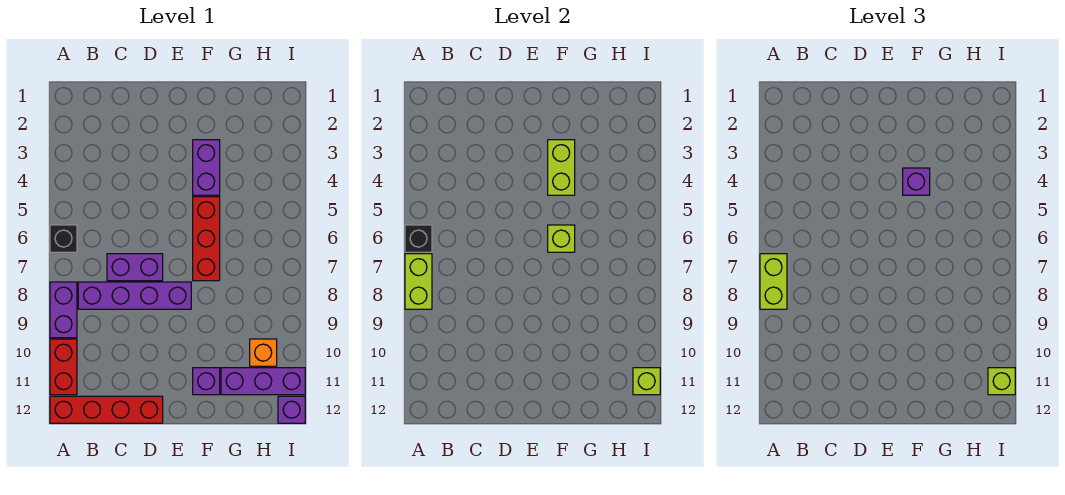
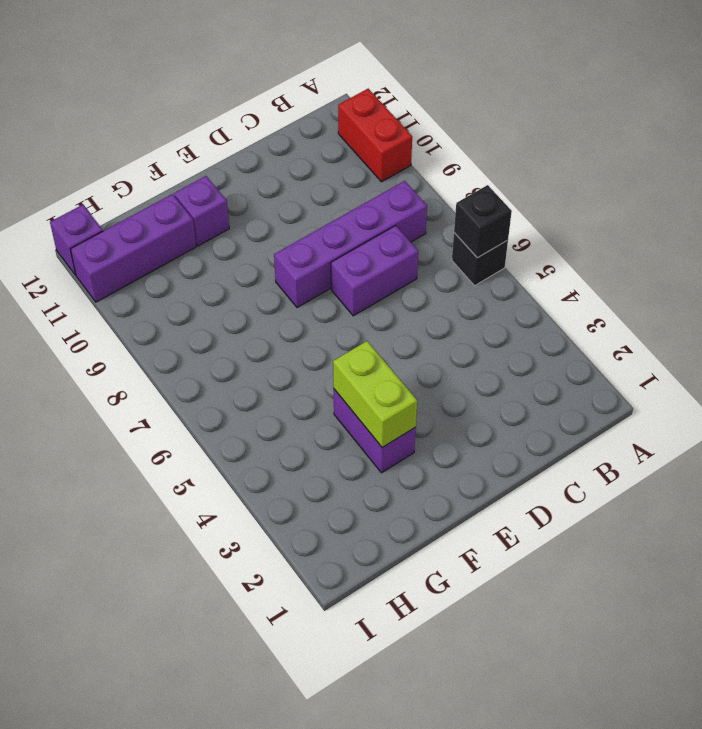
none -> purple 1x2 brick [50,282,77,338]
none -> red 1x4 brick [50,396,163,423]
none -> red 1x3 brick [193,197,220,281]

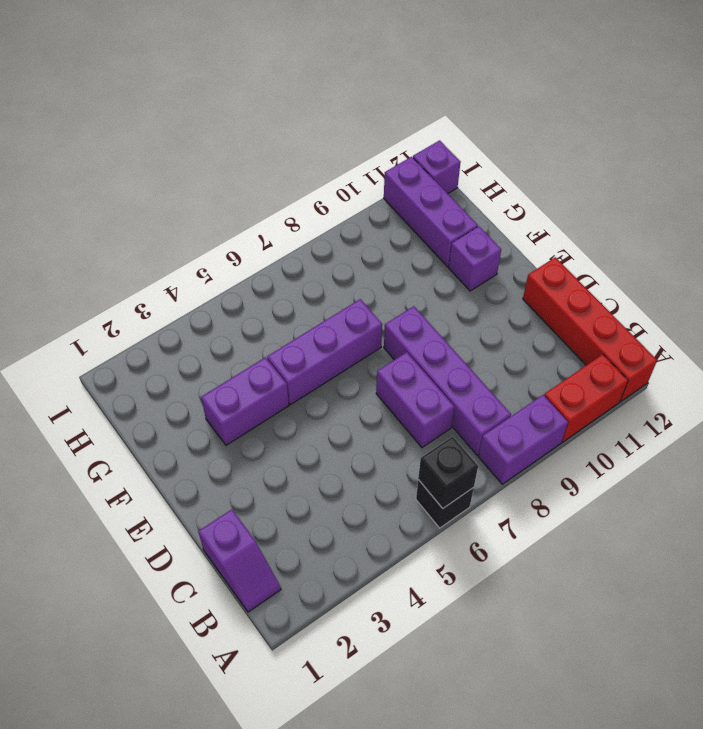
purple 1x2 slope [198,509,281,612] -> none
purple 1x3 brick [267,299,382,405] -> red 1x3 brick [193,197,220,281]
none -> orange 1x1 brick [250,339,277,366]
none -> lime 1x2 brick [405,254,432,309]
none -> lime 1x2 brick [548,140,575,195]

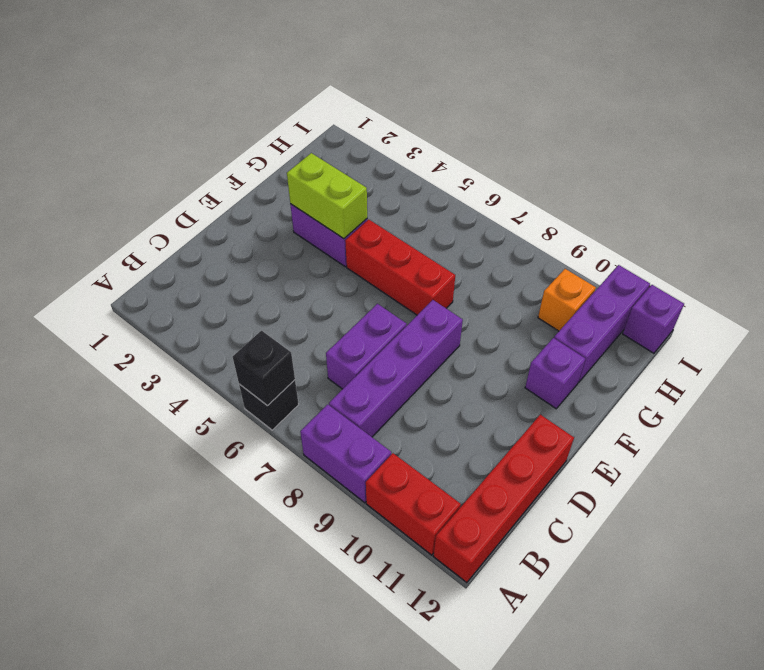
none -> lime 1x2 brick [405,254,432,309]
none -> lime 1x1 brick [548,225,575,252]
none -> lime 1x1 brick [633,368,660,395]

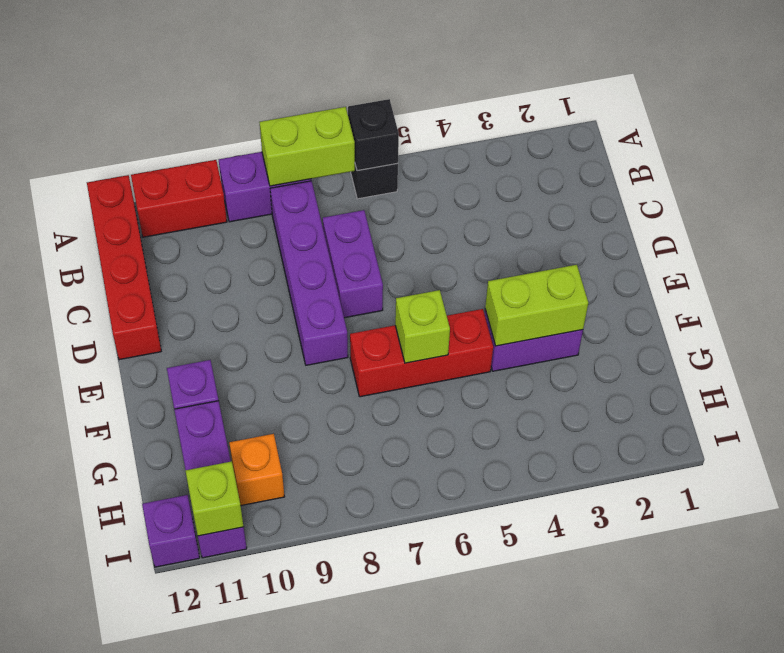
none -> lime 1x2 brick [760,254,787,309]
none -> purple 1x1 brick [903,168,930,195]
none -> lime 1x1 brick [988,368,1015,395]

